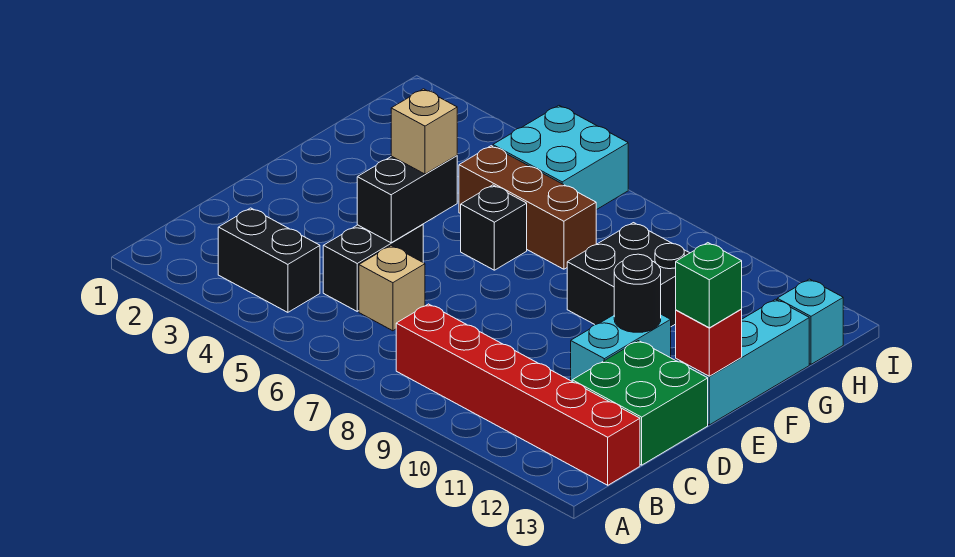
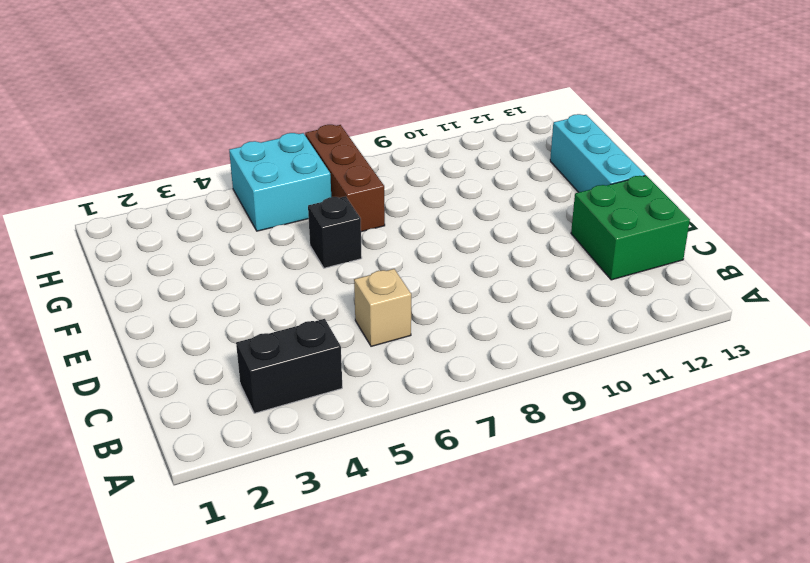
brown 1x3 brick [305,125,385,232] -> brown 1x3 brick turned to [459,146,596,269]
none -> red 1x6 brick [396,304,640,485]
none -> black 1x2 brick [323,224,423,311]
none -> cyan 1x2 brick [571,314,671,381]

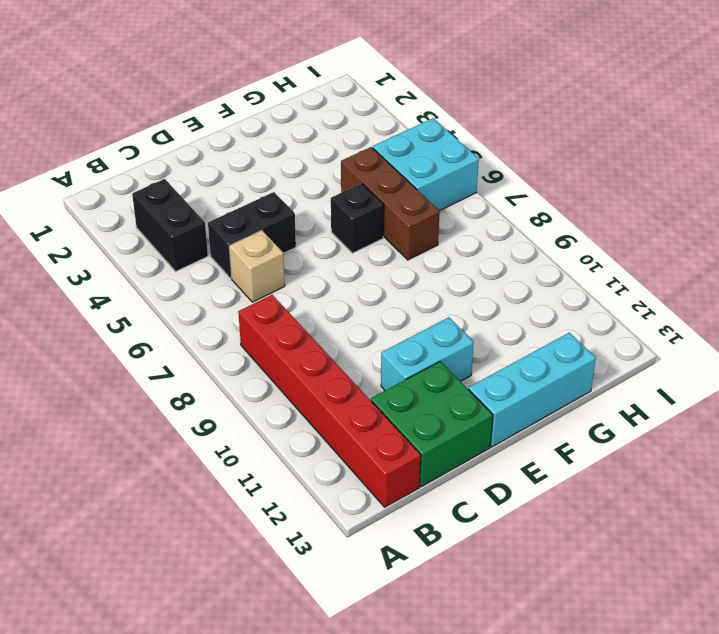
none -> black 2x2 brick [567,223,689,327]
none -> cyan 1x1 brick [777,279,843,364]
none -> black 1x2 brick [357,156,457,243]

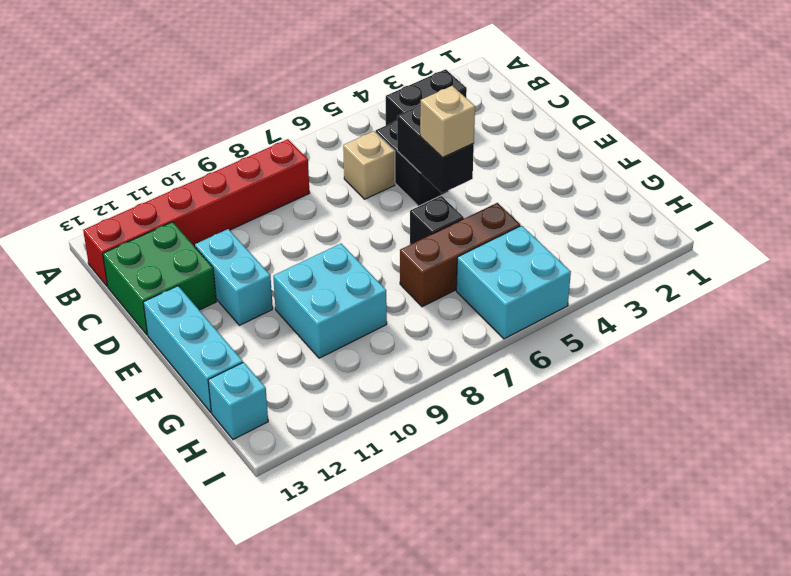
cyan 2x2 brick [273,244,387,358] -> black 2x2 brick [567,223,689,327]
none -> black 1x1 round brick [614,254,661,332]
none -> red 1x1 brick [676,309,742,376]
none -> green 1x1 brick [676,243,742,328]

